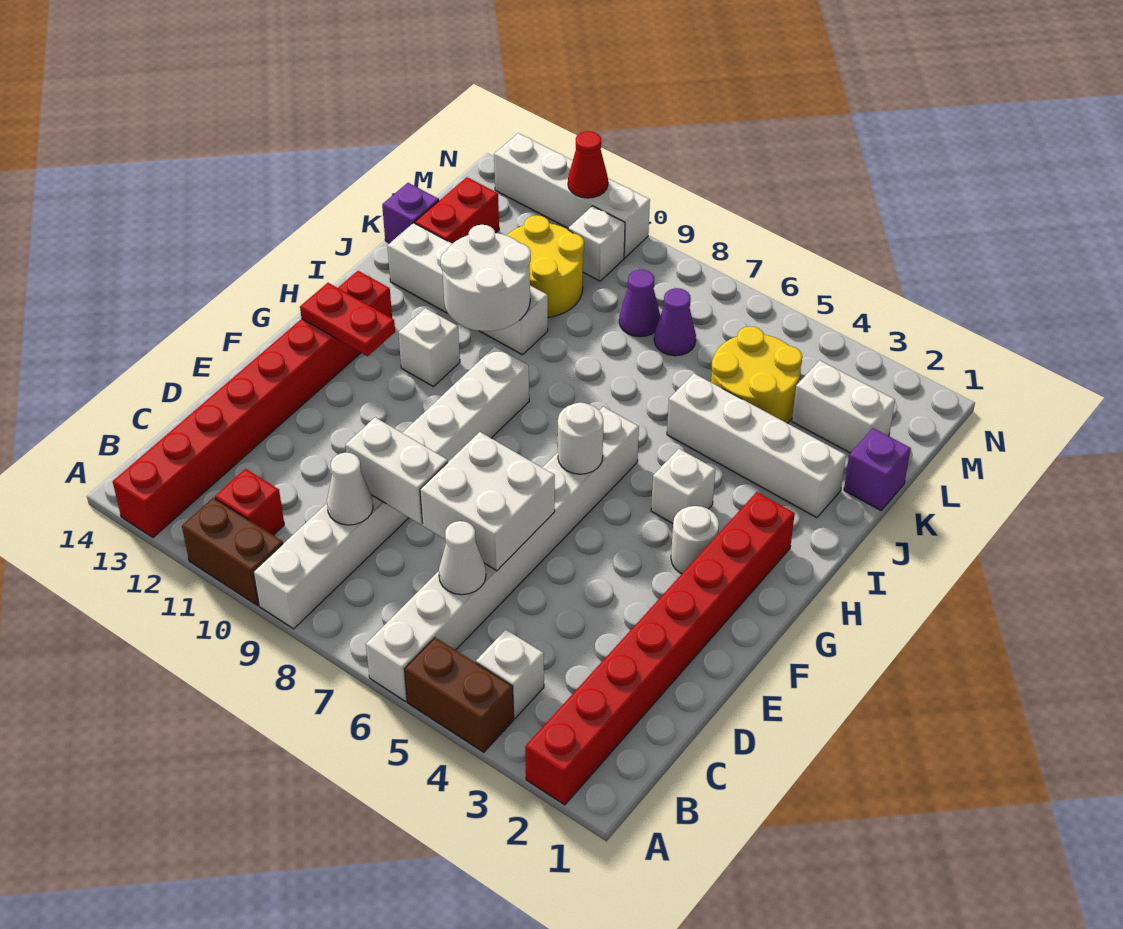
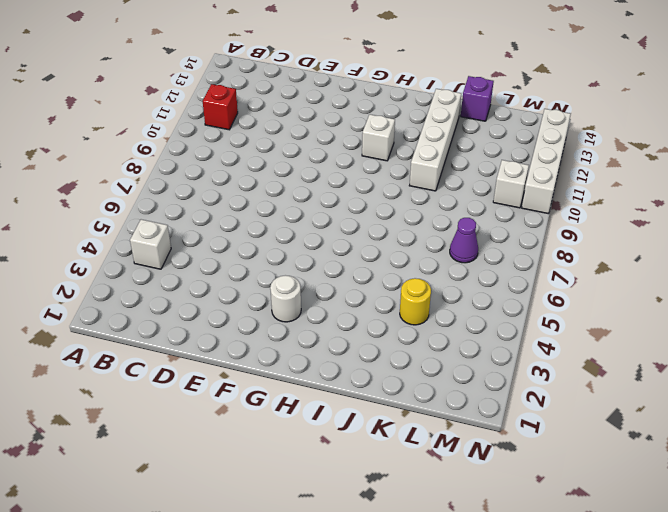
yellow 1x1 round brick [400,278,431,325] -> yellow 2x2 round brick [711,326,802,423]
none -> red 1x8 brick [525,492,795,805]
none -> brown 1x2 brick [405,638,514,752]
none -> white 1x8 brick [366,407,639,701]
none -> white 1x8 brick [253,347,529,629]

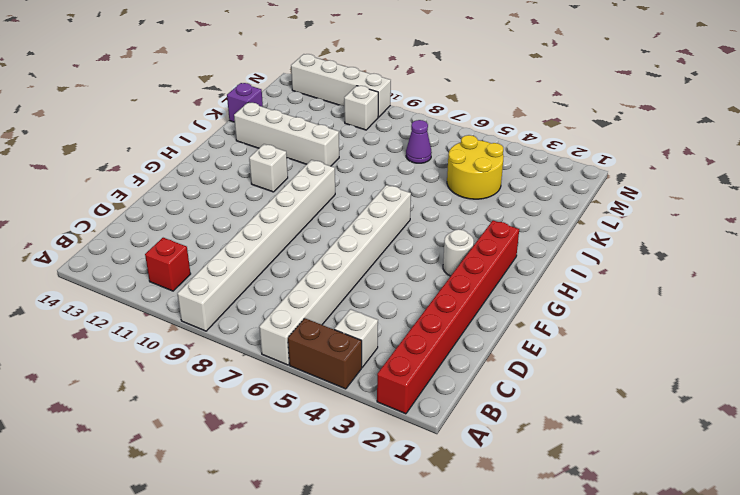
none -> brown 1x2 brick [182,498,283,605]
none -> red 1x8 brick [113,271,392,537]
none -> white 1x1 brick [651,449,715,524]
none -> white 1x4 brick [667,373,846,518]

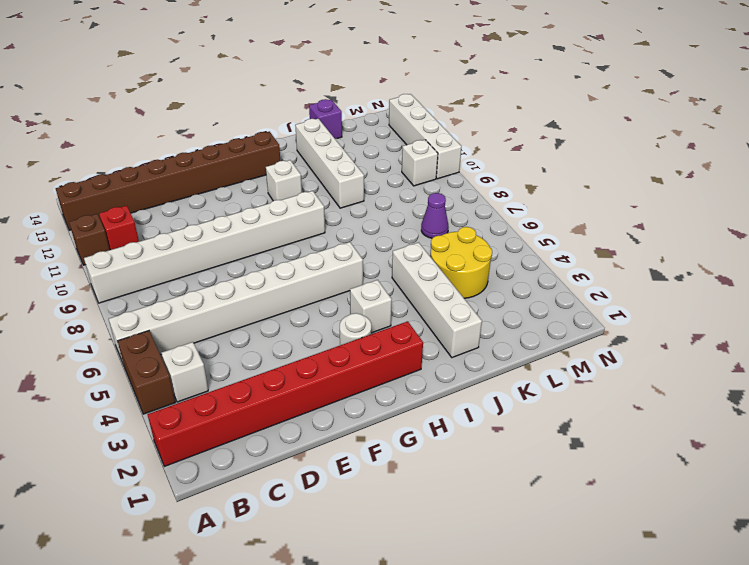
brown 1x1 brick [69,214,110,265] -> brown 1x2 brick [182,498,283,605]
brown 1x8 brick [56,132,280,230] -> red 1x8 brick [113,271,392,537]
none -> purple 1x1 brick [844,428,911,510]
none -> yellow 2x2 round brick [506,215,584,317]
none -> red 1x2 brick [415,177,499,244]
none -> white 1x2 brick [792,361,895,453]

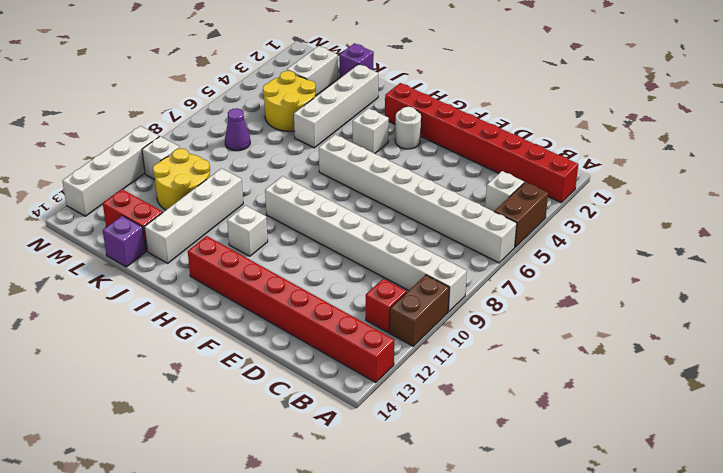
none -> purple 1x1 cone [619,270,660,337]
none -> white 1x1 cone [439,521,486,595]
none -> white 1x1 cone [327,453,373,525]
none -> white 2x2 brick [420,432,555,571]

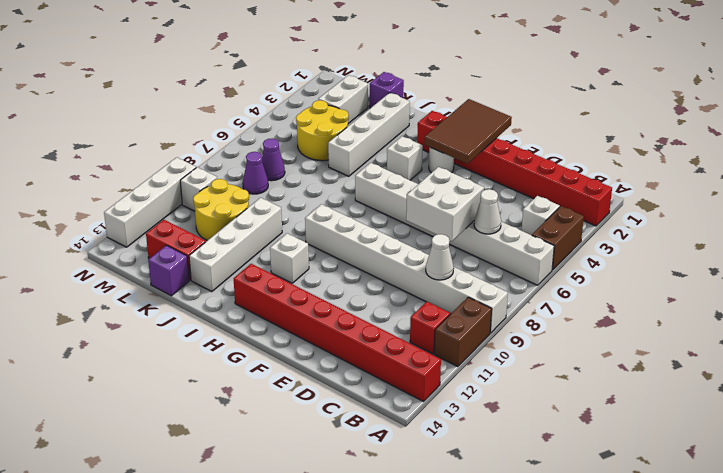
brown 2x3 tile [424,99,512,164] -> none
none -> white 1x2 brick [345,417,448,525]
none -> white 1x1 round brick [558,403,603,474]
none -> red 1x2 plate [300,283,395,356]
none -> white 2x2 round brick [441,225,531,331]

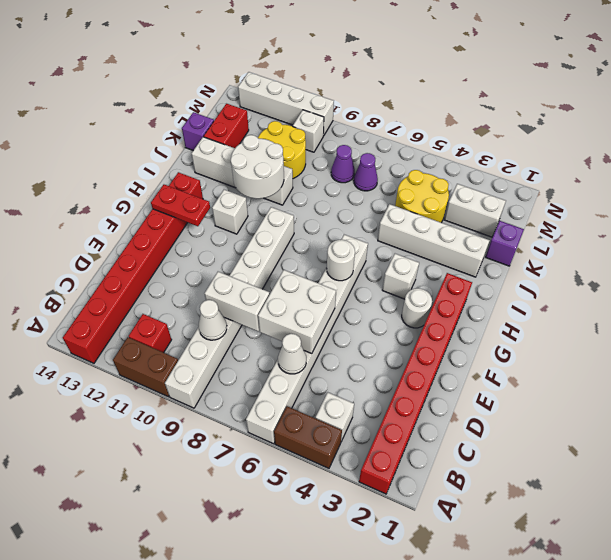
none -> red 1x1 cone [568,131,608,198]

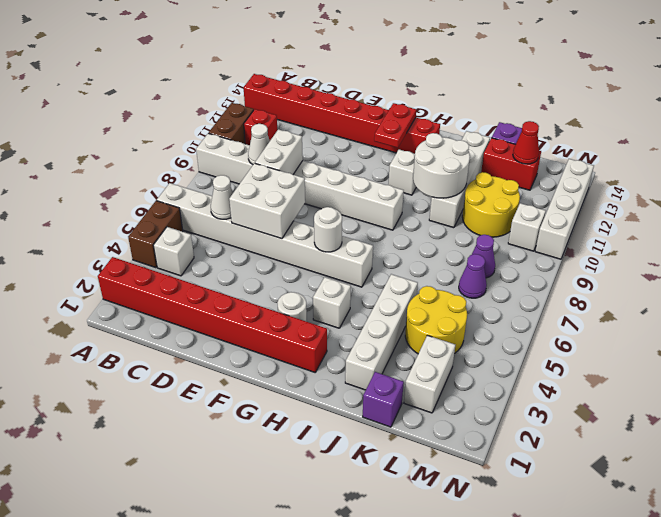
red 1x1 cone [513,121,539,164] -> red 1x1 cone moved to [568,131,608,198]

